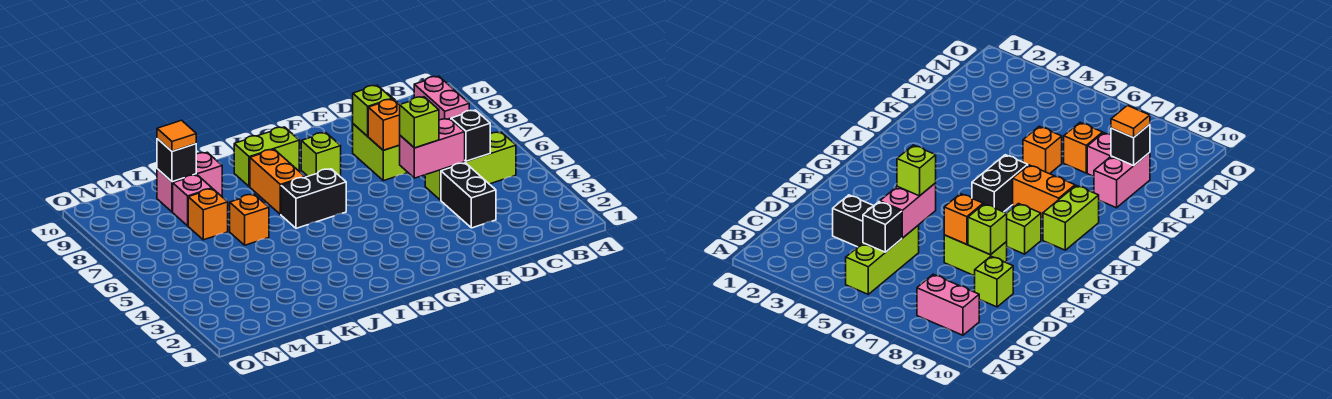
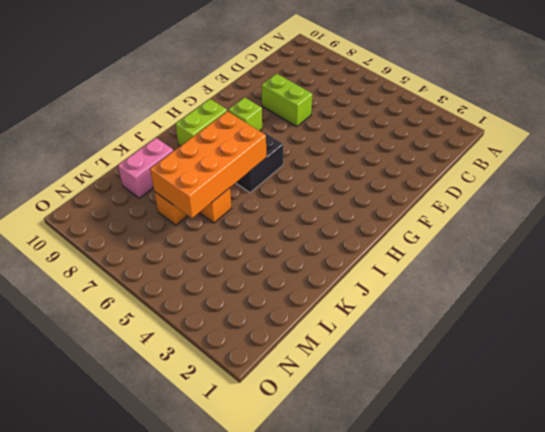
orange 2x4 brick [150,111,266,218] -> none
none -> lime 1x3 brick [425,132,516,200]
none -> pink 1x2 brick [414,76,469,120]
none -> black 1x2 brick [441,163,496,228]

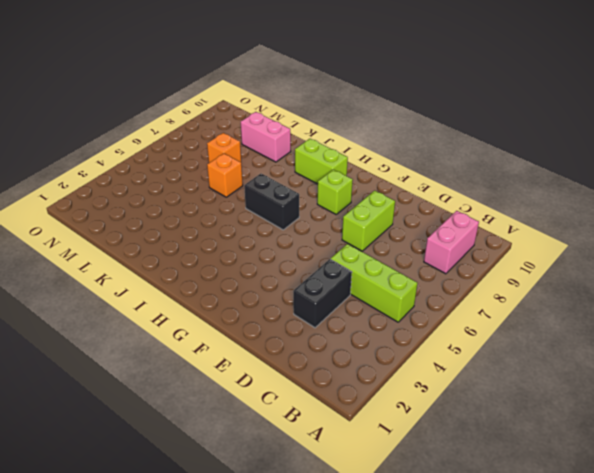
none -> lime 1x1 brick [975,256,1013,307]
none -> orange 1x2 brick [250,149,305,214]
none -> pink 1x1 brick [173,175,212,226]

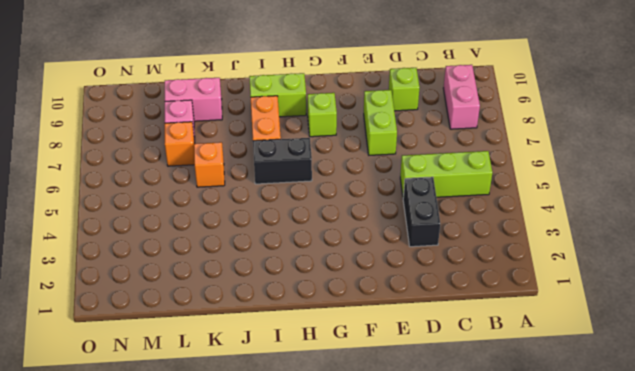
none -> black 1x1 brick [451,110,490,161]
none -> pink 1x2 brick [400,119,465,178]
none -> orange 1x1 brick [368,99,400,150]

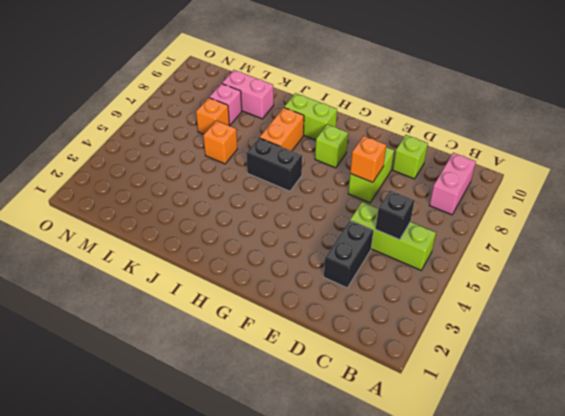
none -> pink 1x2 brick [400,119,465,178]
none -> lime 1x1 brick [353,85,392,136]
none -> black 1x1 brick [157,139,196,182]

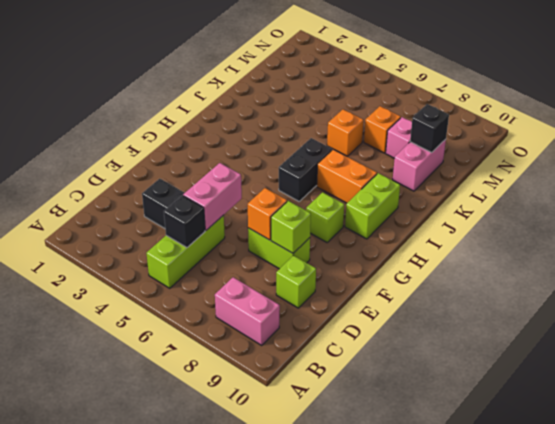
none -> lime 1x1 brick [400,97,439,148]
none -> orange 1x1 tile [157,120,196,151]

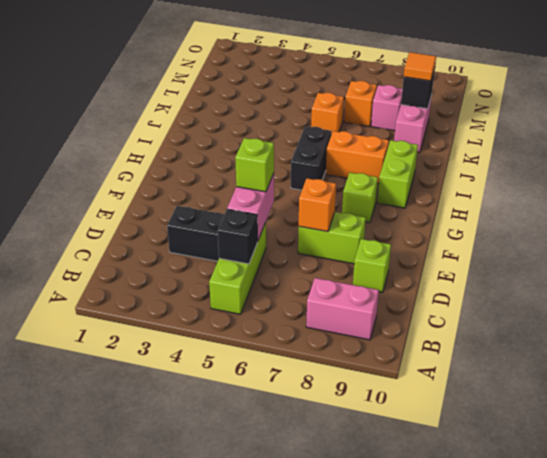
none -> lime 1x1 brick [353,85,392,136]

